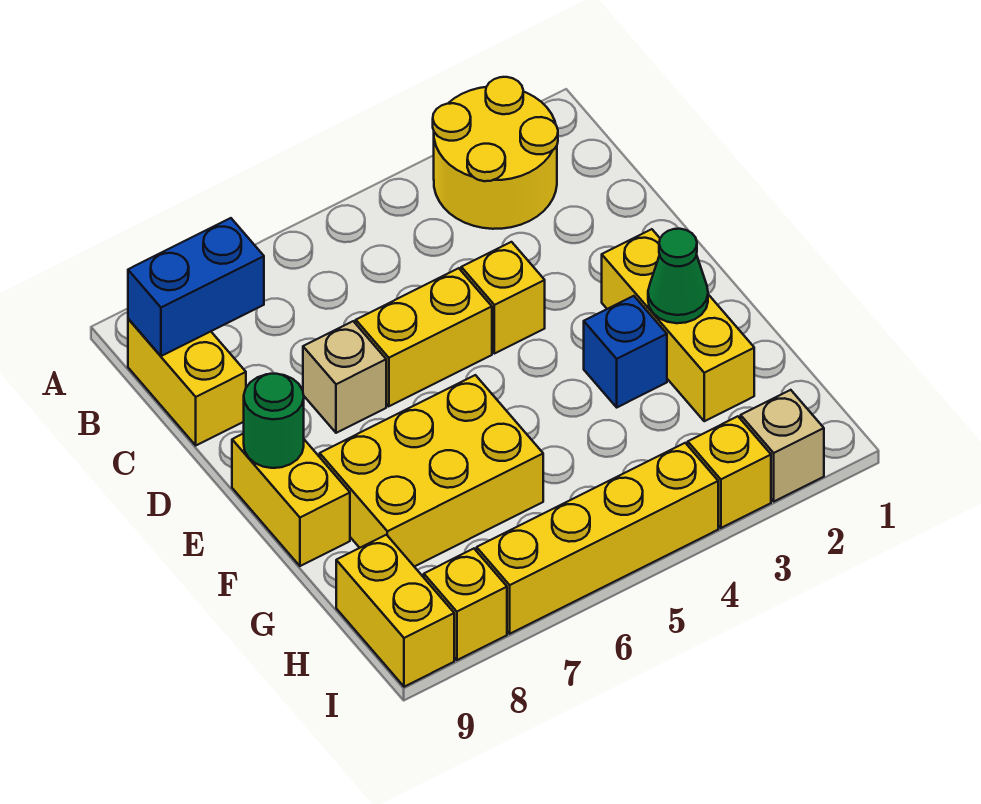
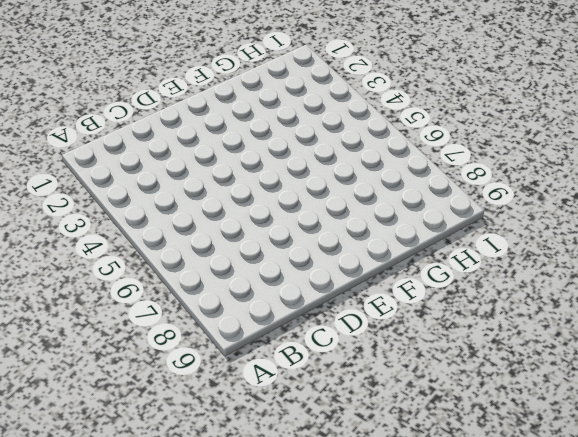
none -> yellow 2x2 round brick [433,77,558,229]
none -> yellow 1x2 brick [128,319,246,445]
none -> yellow 1x1 brick [461,242,545,354]

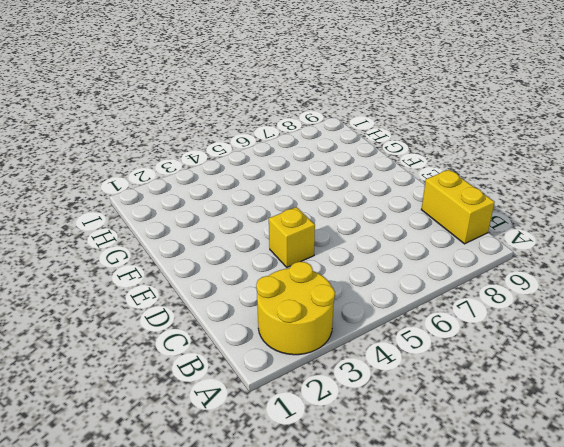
none -> yellow 1x2 brick [356,268,492,406]
none -> tan 1x1 brick [303,321,386,433]
none -> yellow 1x3 brick [602,229,754,421]

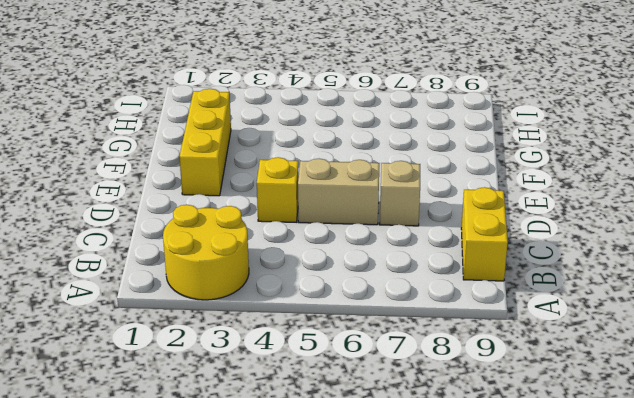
tan 1x2 brick [298,159,380,225] -> yellow 1x2 brick [356,268,492,406]
none -> yellow 1x2 brick [232,433,350,566]
none -> blue 1x1 brick [584,296,667,407]
none -> yellow 2x3 brick [320,375,543,567]

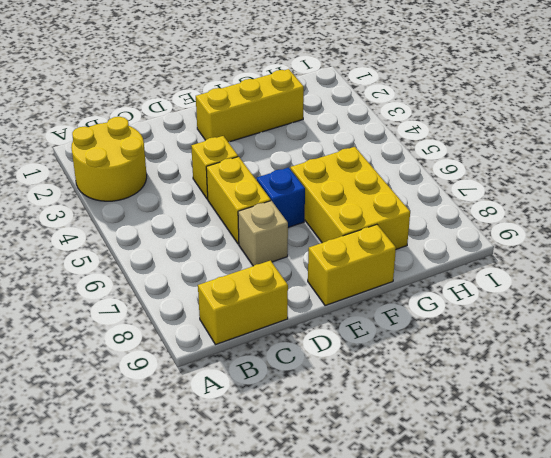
blue 1x1 brick [256,168,305,227] -> blue 1x1 brick moved to [584,296,667,407]
none -> yellow 1x2 brick [336,535,454,687]
none -> tan 1x1 brick [741,390,824,501]
none -> yellow 1x1 brick [688,416,771,528]

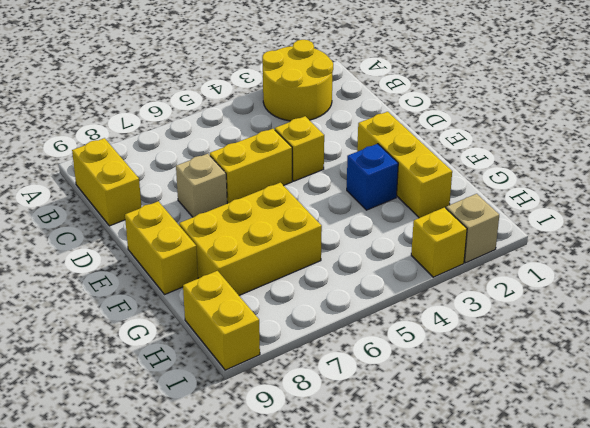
none -> yellow 1x4 brick [477,443,718,634]
none -> yellow 1x1 brick [424,549,507,660]
none -> blue 1x2 brick [128,218,264,356]

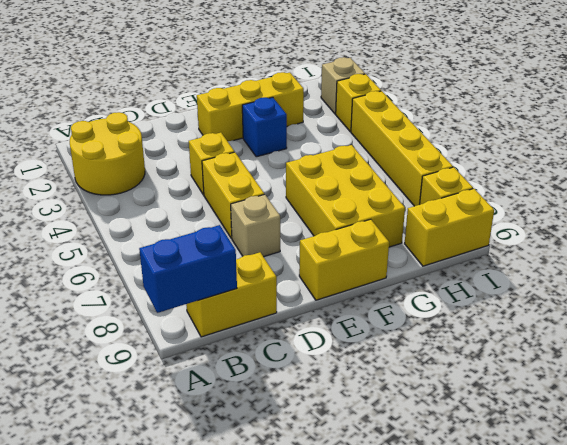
blue 1x2 brick [139,225,237,313] -> blue 1x2 brick turned to [128,218,264,356]
none -> green 1x1 round brick [244,374,304,468]
none -> green 1x1 cone [648,229,708,323]

